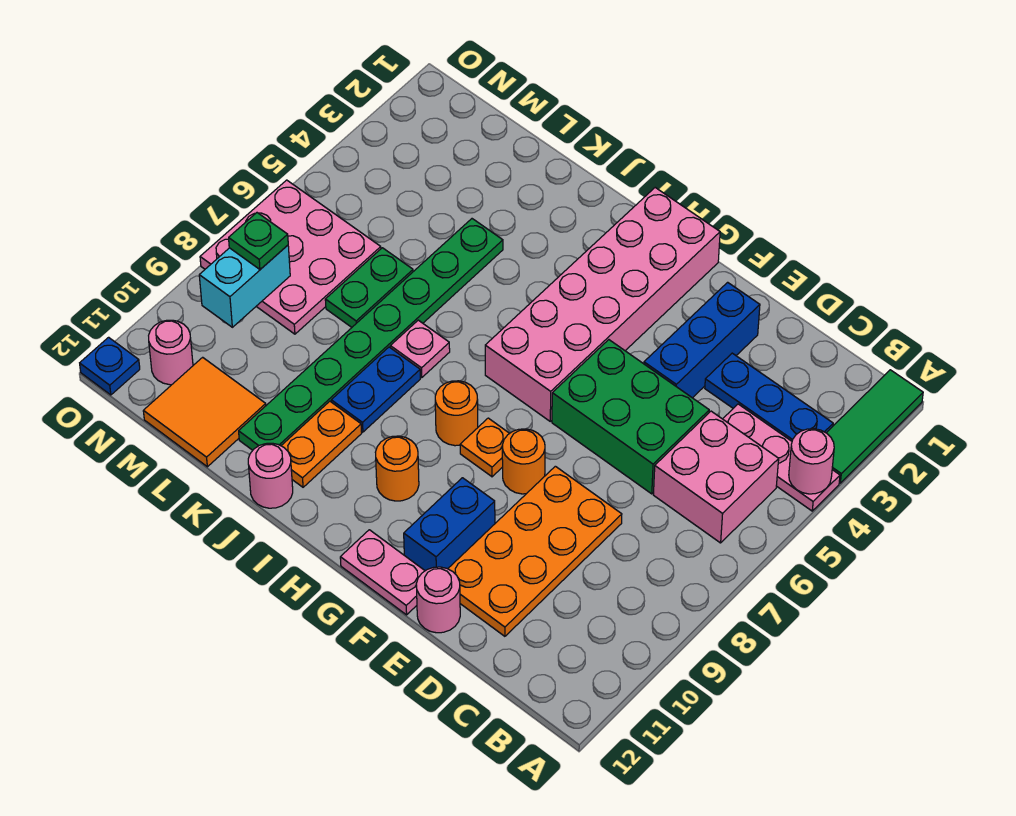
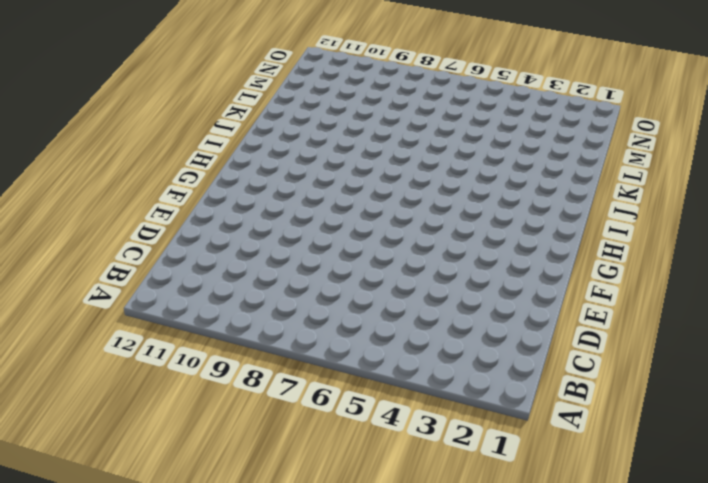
none -> green 1x3 tile [827,370,923,483]
none -> pink 1x3 plate [723,404,840,511]
none -> blue 1x3 plate [705,353,833,441]

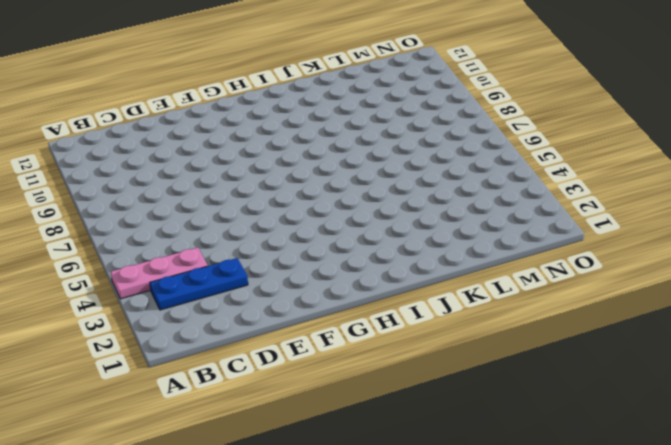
none -> green 1x3 tile [827,370,923,483]
none -> pink 2x2 brick [653,411,779,543]
none -> green 2x3 brick [552,340,709,494]

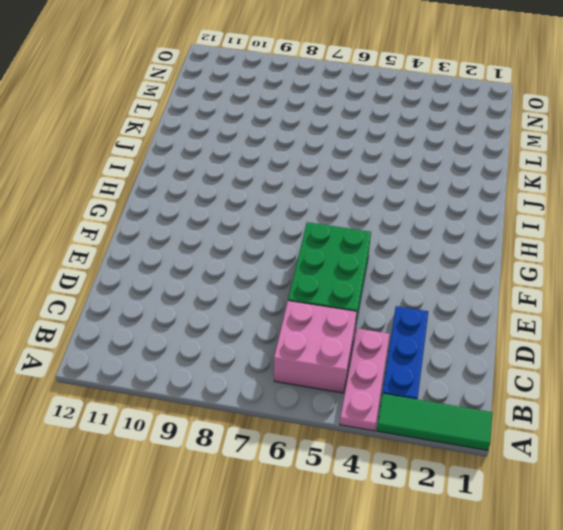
none -> orange 2x4 plate [448,466,622,636]
none -> blue 1x3 brick [644,282,760,398]
none -> pink 1x1 round brick [416,567,460,633]

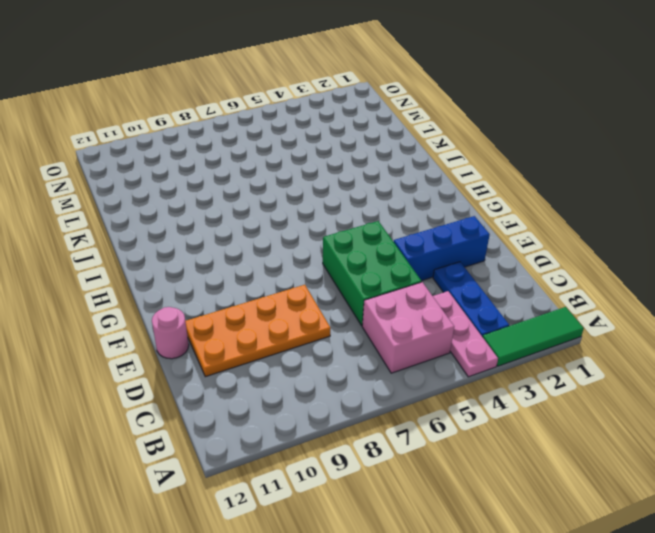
none -> orange 1x1 round brick [502,429,545,494]
none -> blue 1x2 brick [404,478,495,571]
none -> pink 1x2 plate [340,530,425,615]

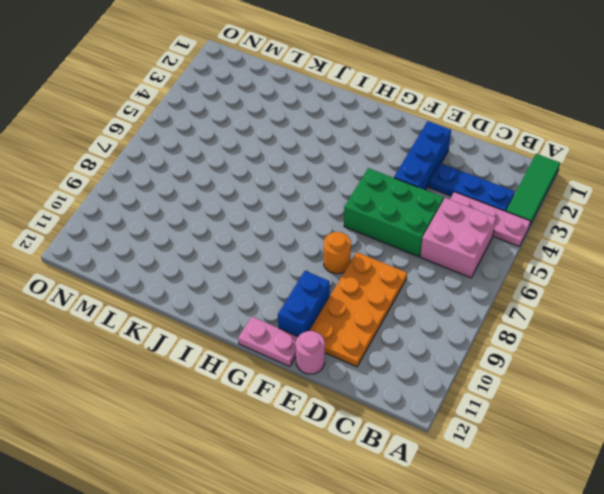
none -> pink 2x6 brick [485,188,720,421]
none -> orange 1x1 plate [460,418,510,477]
none -> orange 1x1 round brick [435,381,478,446]

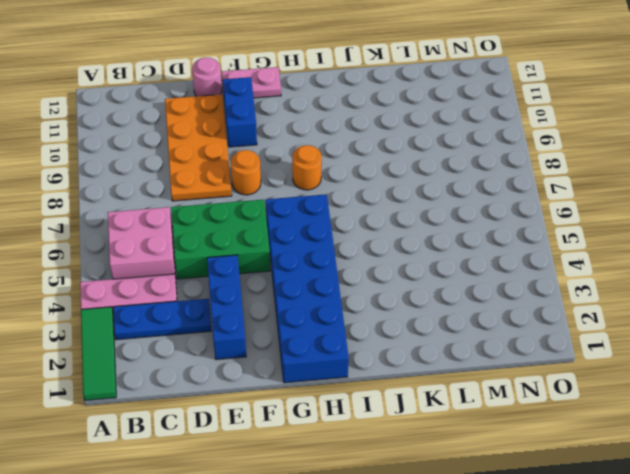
blue 2x6 brick [266,194,349,383] -> pink 2x6 brick [485,188,720,421]
none -> orange 1x1 plate [460,418,510,477]
none -> orange 1x1 round brick [375,436,419,501]
none -> pink 1x1 plate [390,320,450,378]

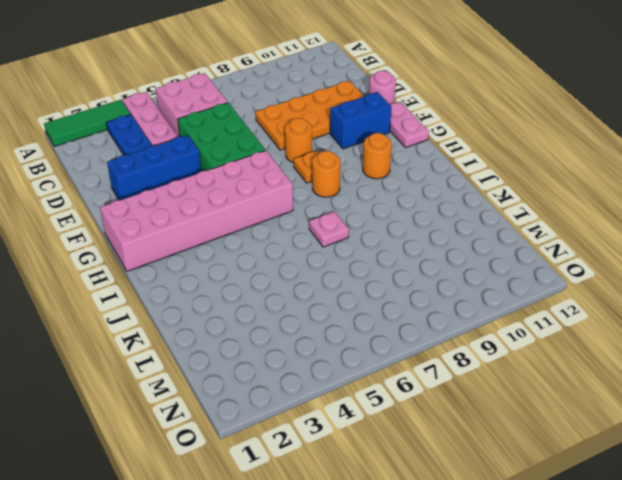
none -> blue 1x2 plate [331,347,420,432]
none -> orange 1x2 plate [281,401,362,487]
none -> pink 1x1 round brick [248,443,293,508]

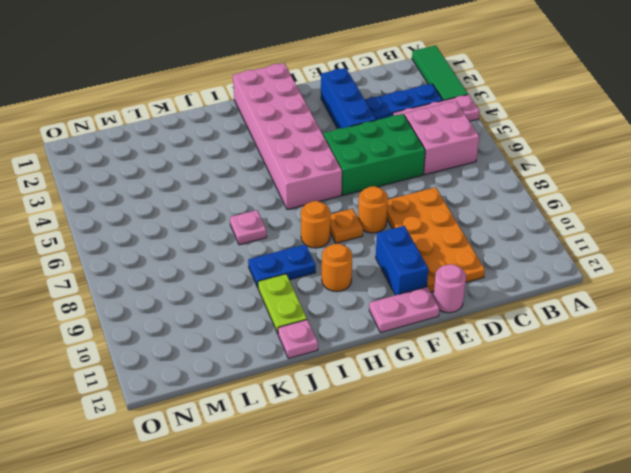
blue 1x2 plate [248,244,316,287] -> blue 1x2 plate turned to [331,347,420,432]
lime 1x2 plate [258,274,307,333] -> orange 1x2 plate [281,401,362,487]
pink 1x1 plate [278,320,318,358] -> pink 1x1 round brick [248,443,293,508]
none -> green 1x8 plate [239,219,503,450]
none -> green 1x2 plate [325,248,413,327]
none -> orange 2x2 tile [143,357,266,467]

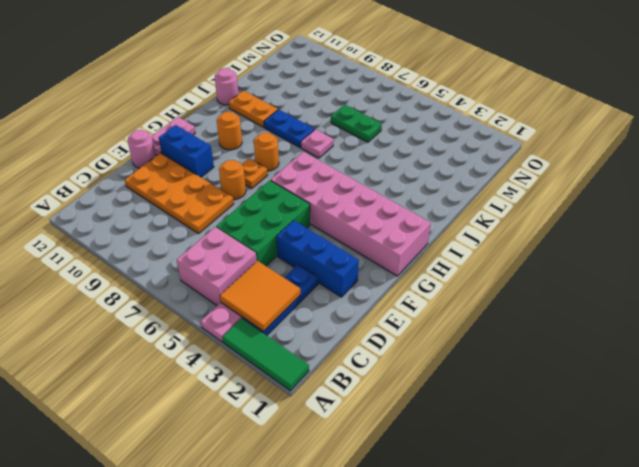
orange 2x2 tile [220,261,300,332] -> orange 2x2 tile moved to [143,357,266,467]
none -> green 1x8 plate [239,219,503,450]
none -> pink 3x3 plate [200,180,381,334]
none -> pink 1x1 round brick [149,320,193,385]

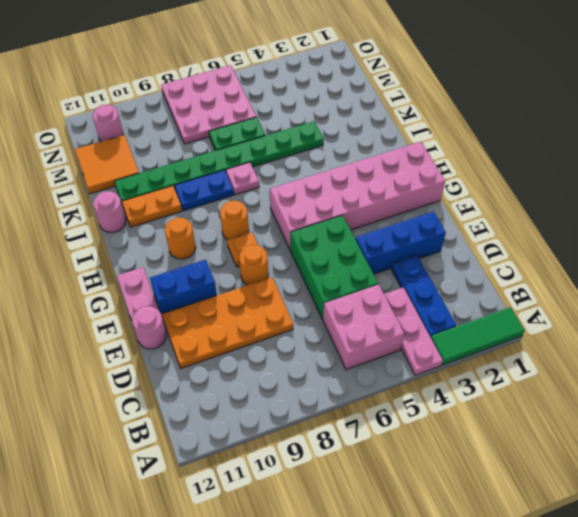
none -> blue 1x1 plate [80,337,140,395]
none -> pink 1x1 round brick [789,429,834,494]
none -> cyan 1x2 brick [199,245,290,327]

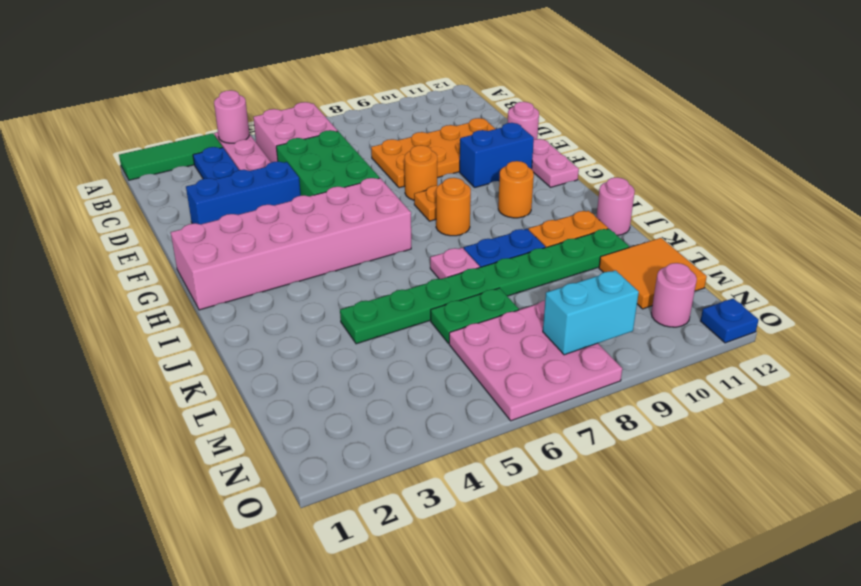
none -> green 1x1 plate [229,213,288,269]

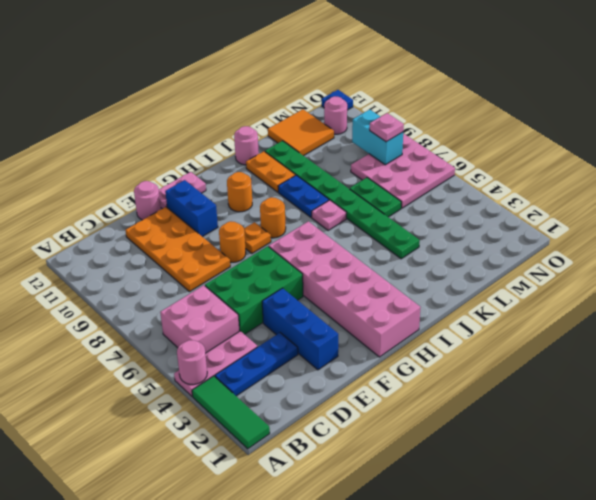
pink 1x1 plate [370,113,404,142] -> green 1x1 plate [229,213,288,269]

